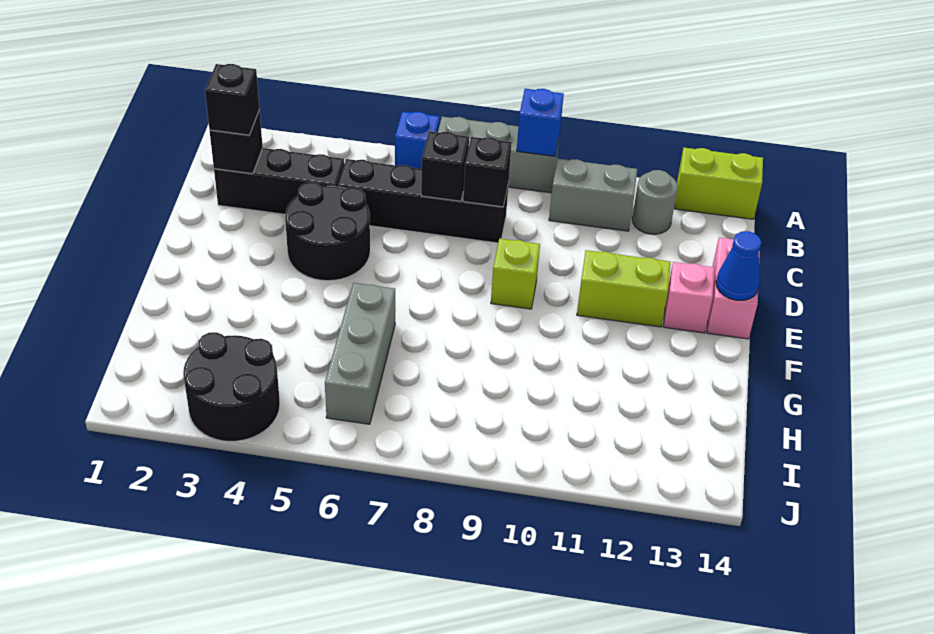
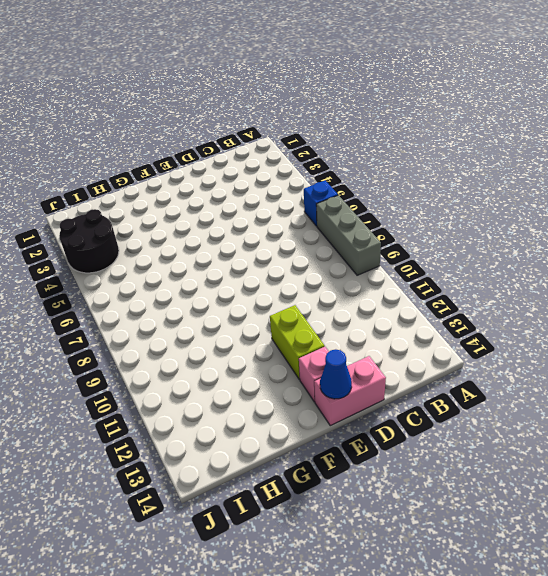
none -> lime 1x2 brick [674,148,763,219]
none -> grey 1x2 brick [549,158,637,231]
none -> grey 1x1 round brick [632,170,678,234]

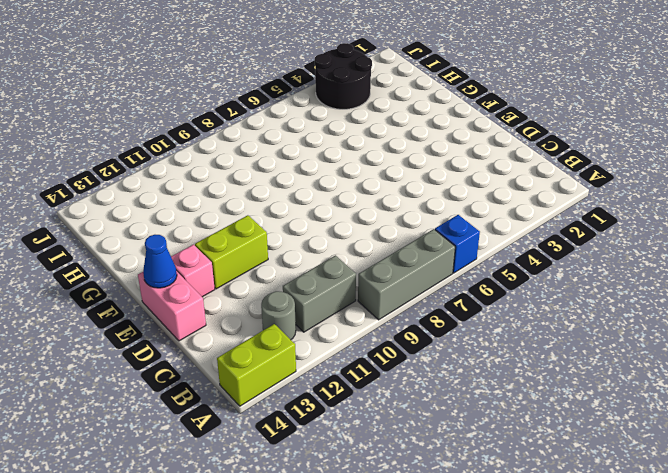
none -> black 1x3 brick [214,148,344,214]
none -> black 1x4 brick [338,159,509,243]
none -> black 2x2 round brick [285,182,370,281]

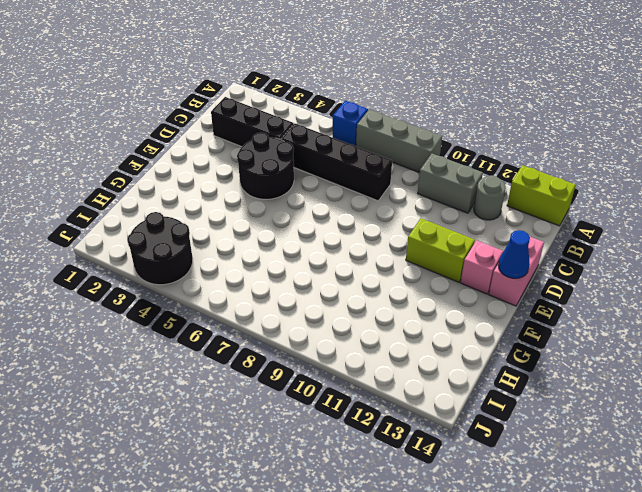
none -> lime 1x1 brick [491,239,540,309]
none -> grey 1x3 brick [325,283,395,424]
none -> blue 1x1 brick [517,89,564,156]

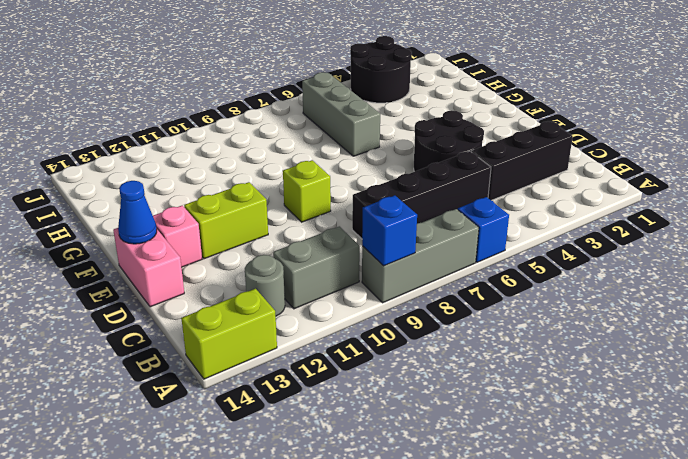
none -> black 1x1 brick [210,110,263,174]
none -> black 1x1 brick [421,131,469,201]
none -> black 1x1 brick [463,137,512,207]

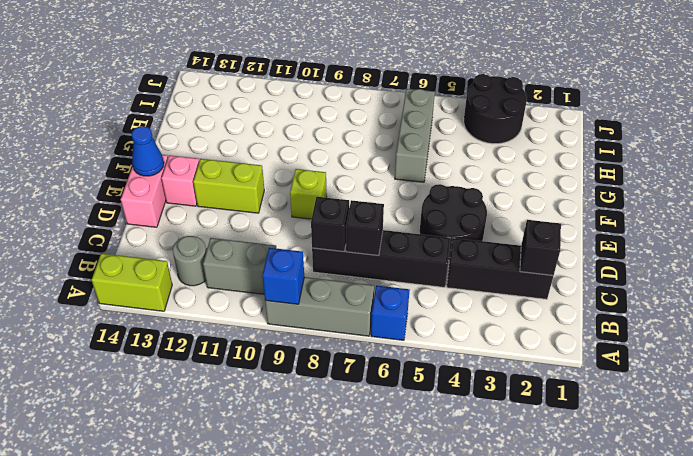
none -> black 1x1 brick [205,64,260,135]

